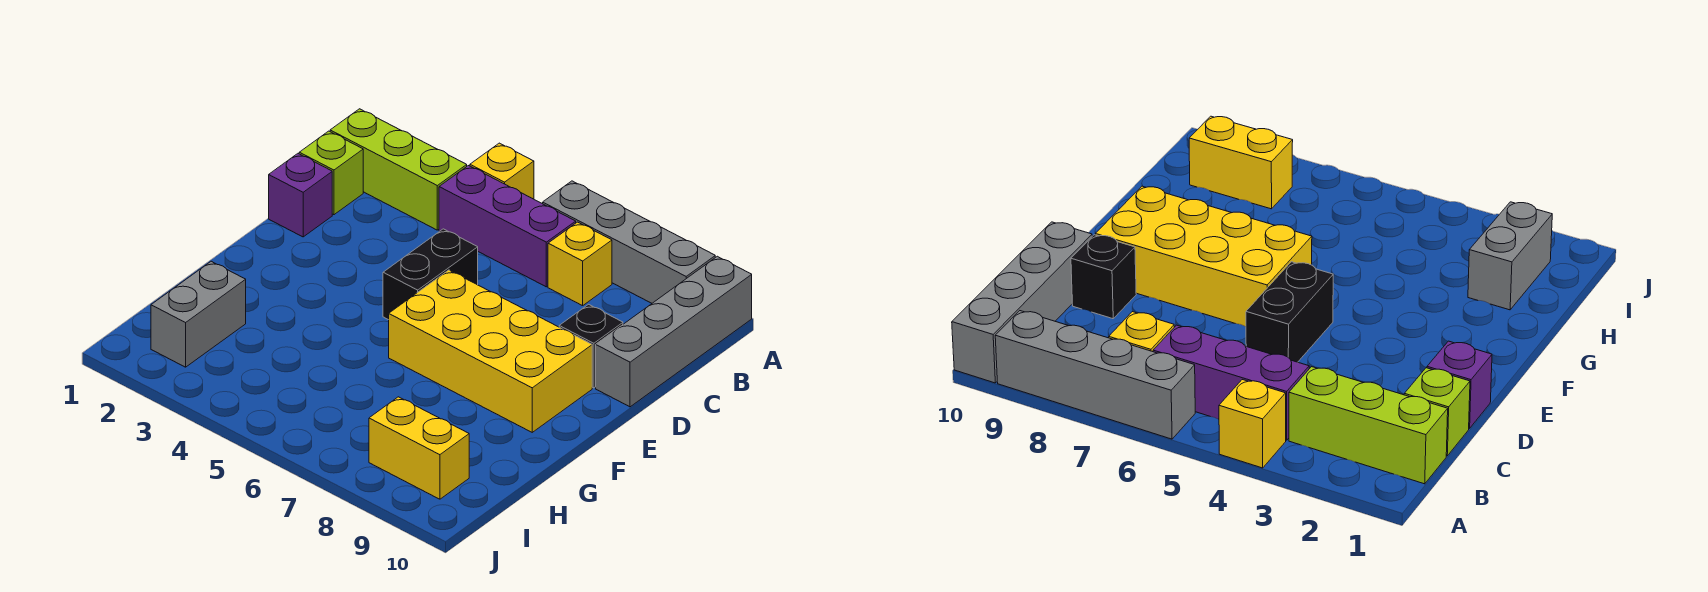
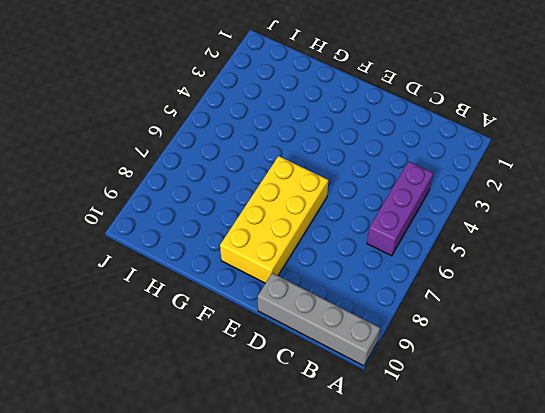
none -> yellow 1x1 brick [470,143,534,199]
none -> grey 1x4 brick [543,181,715,303]
none -> lime 1x3 brick [330,109,467,230]

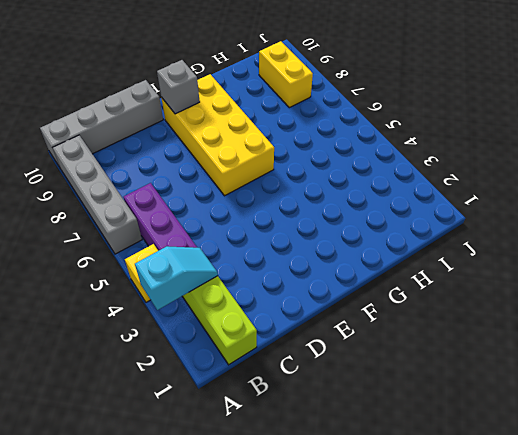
cyan 1x2 slope [135,246,218,310] -> none
grey 1x1 brick [157,60,200,114] -> none
none -> yellow 1x1 brick [548,222,612,306]
none -> lime 1x1 brick [299,131,363,215]
none -> purple 1x1 brick [269,154,332,237]

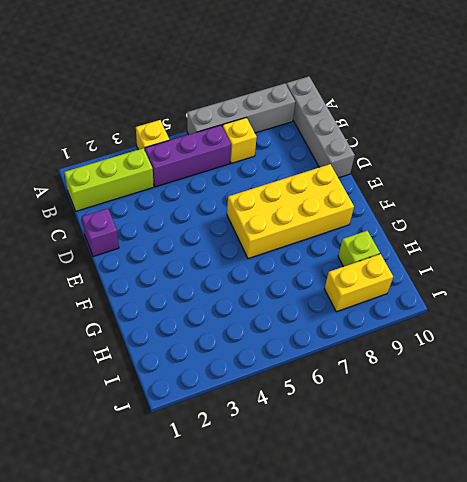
lime 1x1 brick [338,231,380,267] -> lime 1x1 brick moved to [299,131,363,215]
none -> black 1x2 brick [383,229,478,320]
none -> black 1x1 brick [559,304,623,388]
none -> grey 1x2 brick [151,261,246,367]

